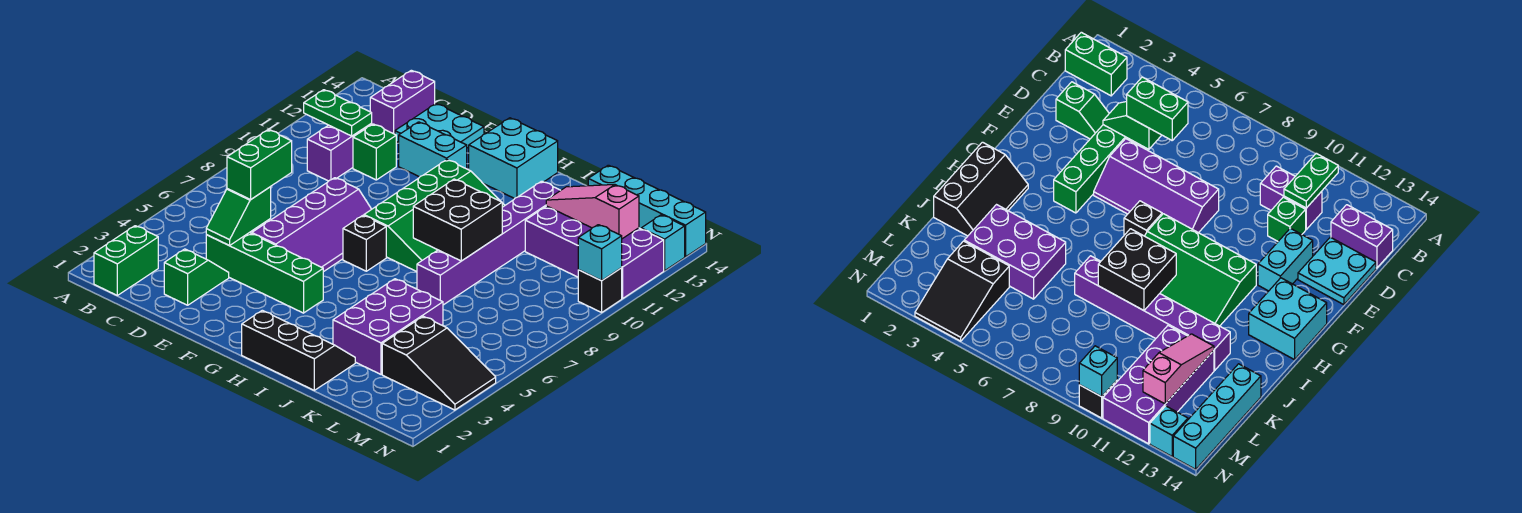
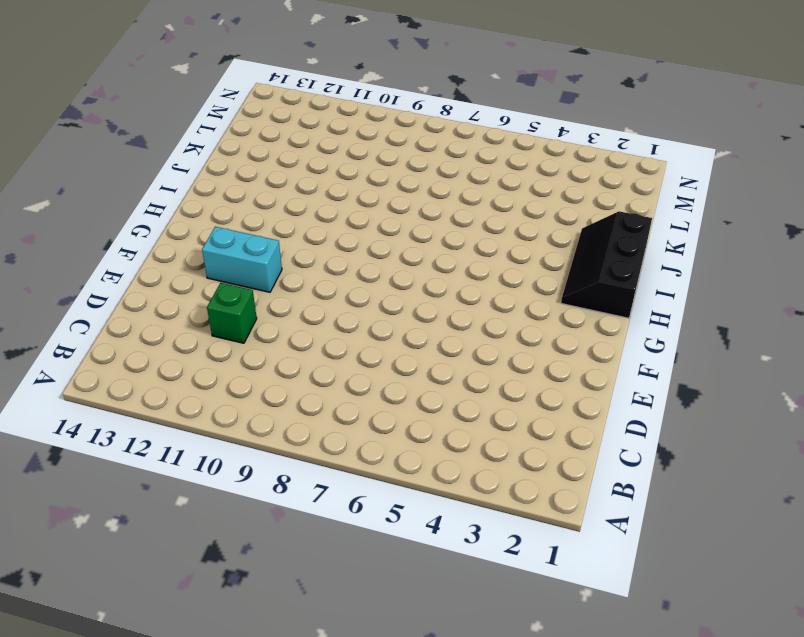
cyan 1x2 brick [202,227,282,292] -> cyan 1x2 brick turned to [399,122,467,177]
none -> green 1x2 brick [94,226,158,295]
none -> purple 1x2 brick [307,124,372,181]
none -> purple 1x2 brick [370,70,435,134]

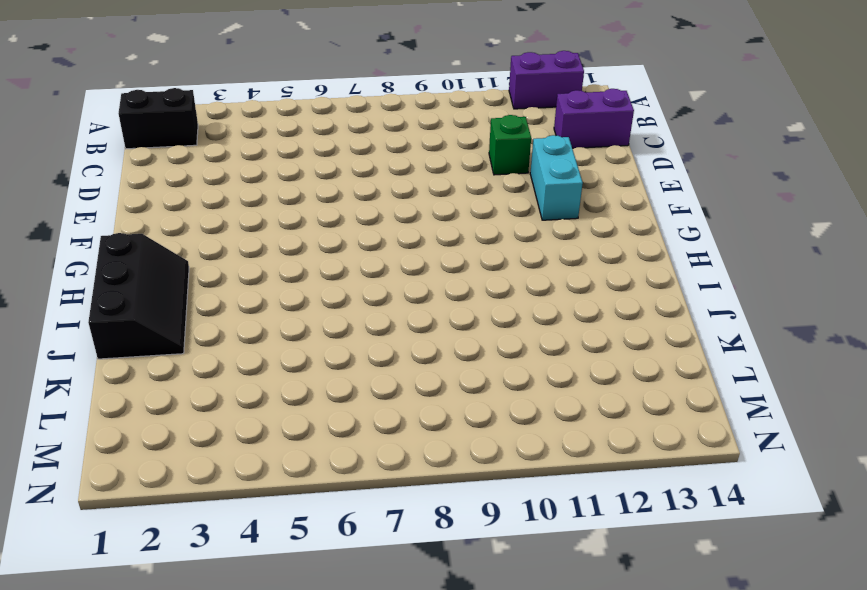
purple 1x2 brick [509,51,584,109] -> purple 1x2 brick moved to [307,124,372,181]
black 1x2 brick [119,88,198,149] -> green 1x2 brick [94,226,158,295]
none -> green 1x2 slope [164,249,229,305]
none -> green 1x4 brick [206,233,323,313]
none -> cyan 2x2 plate [395,104,484,148]

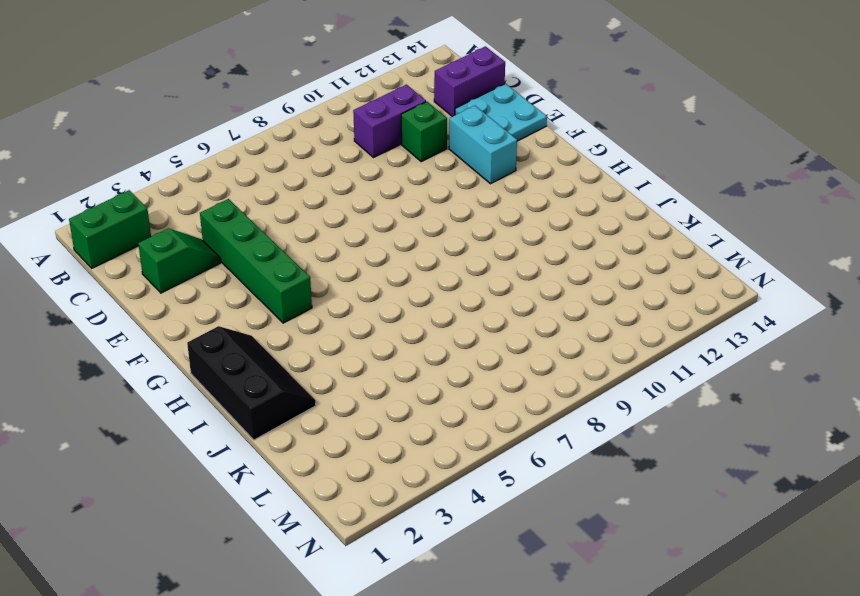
none -> purple 2x4 slope [252,178,372,272]
none -> black 1x1 brick [343,215,386,271]
none -> green 3x4 slope [364,160,505,272]

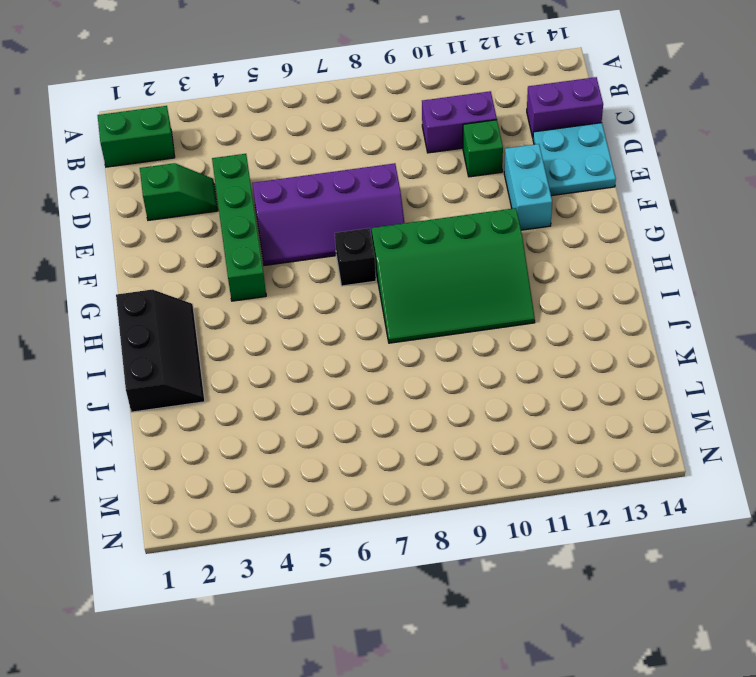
none -> cyan 2x2 brick [469,118,558,199]
none -> purple 2x3 brick [333,279,443,374]
none -> purple 1x6 brick [417,181,561,305]

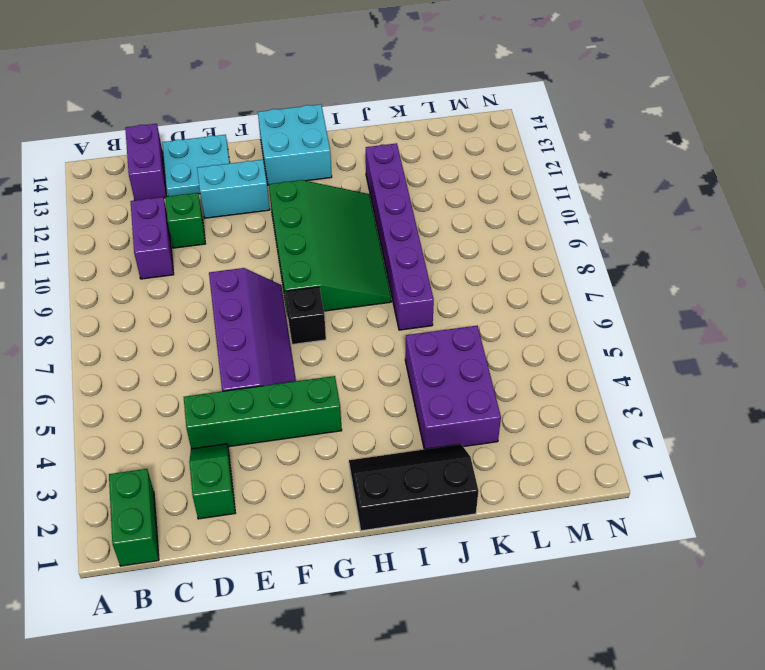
none -> purple 2x4 brick [525,206,664,299]
none -> cyan 1x4 brick [588,165,706,257]
none -> black 2x3 slope [382,316,496,410]

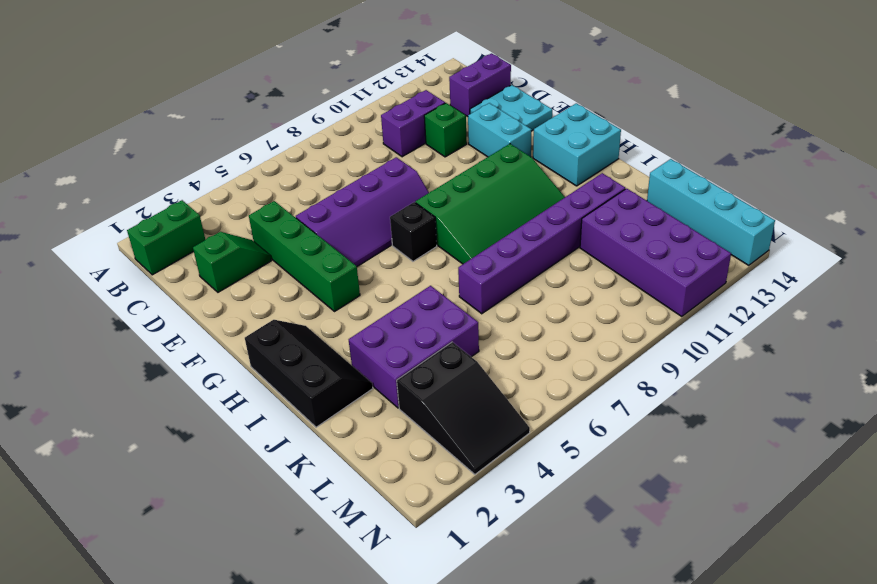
none -> black 1x1 brick [578,268,622,312]
none -> cyan 1x1 brick [641,215,685,271]
none -> green 1x2 plate [304,90,372,136]

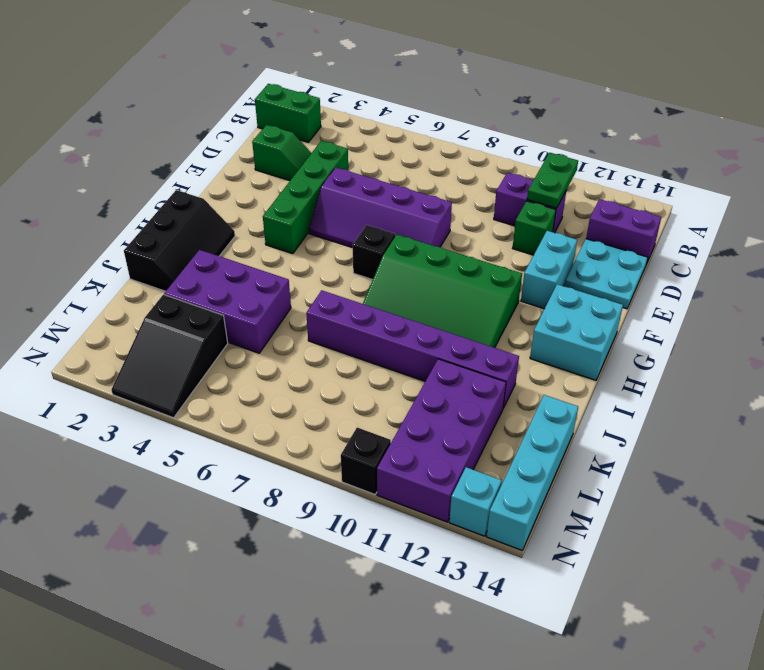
none -> green 1x2 slope [206,187,271,246]
none -> black 2x2 brick [413,179,502,261]
none -> pink 1x3 slope [546,184,639,239]

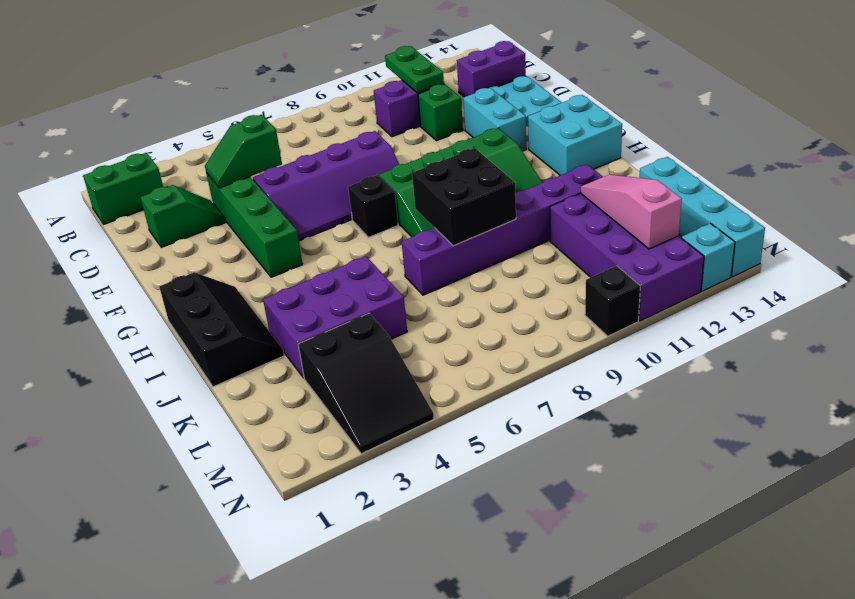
none -> cyan 1x1 brick [578,225,622,281]
none -> green 1x2 brick [227,130,292,199]

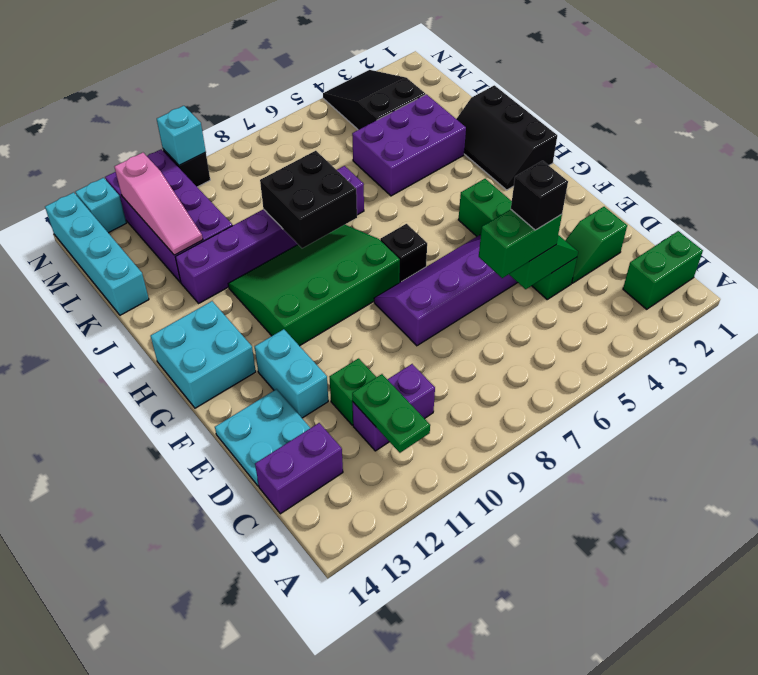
black 1x1 brick [511,161,568,230] -> none

